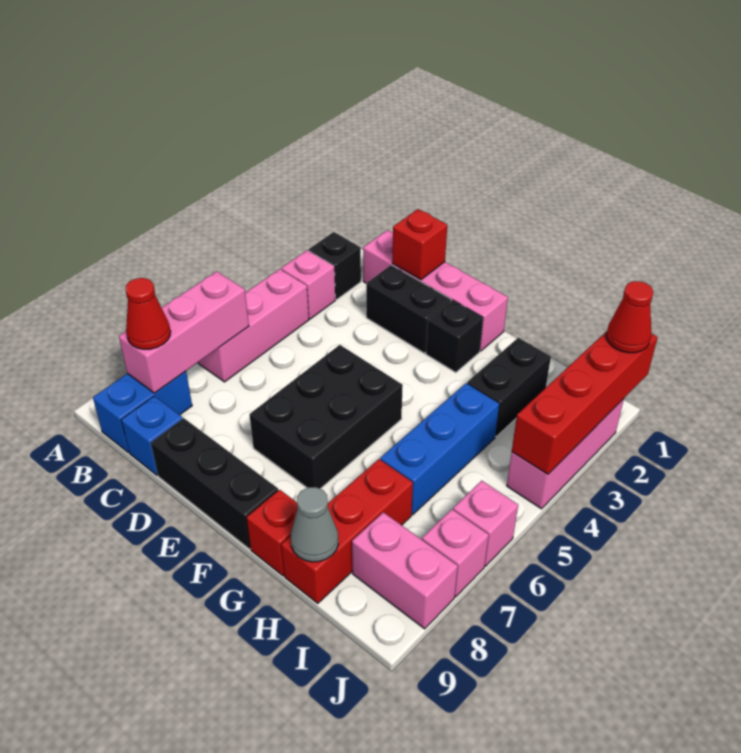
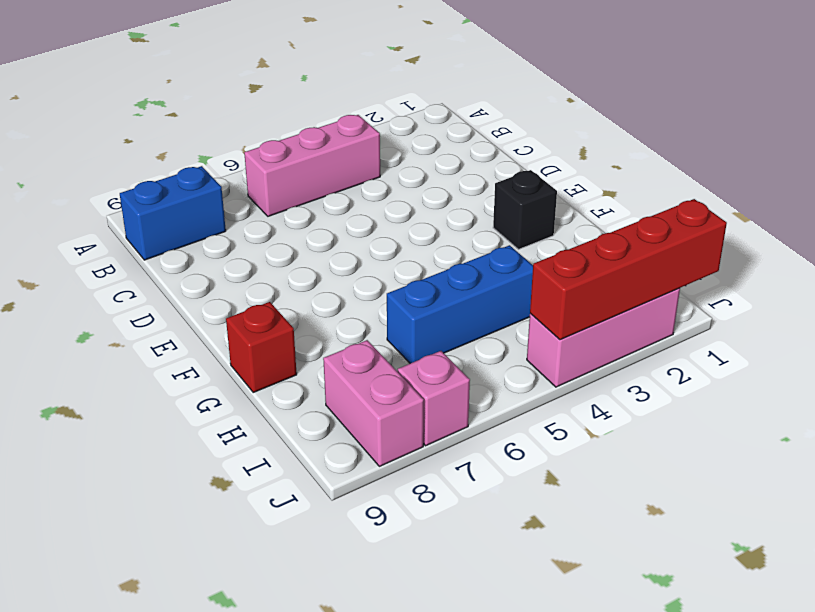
none -> black 1x1 brick [309,232,361,299]
none -> pink 1x1 brick [281,250,335,319]
none -> pink 1x4 brick [363,230,508,351]

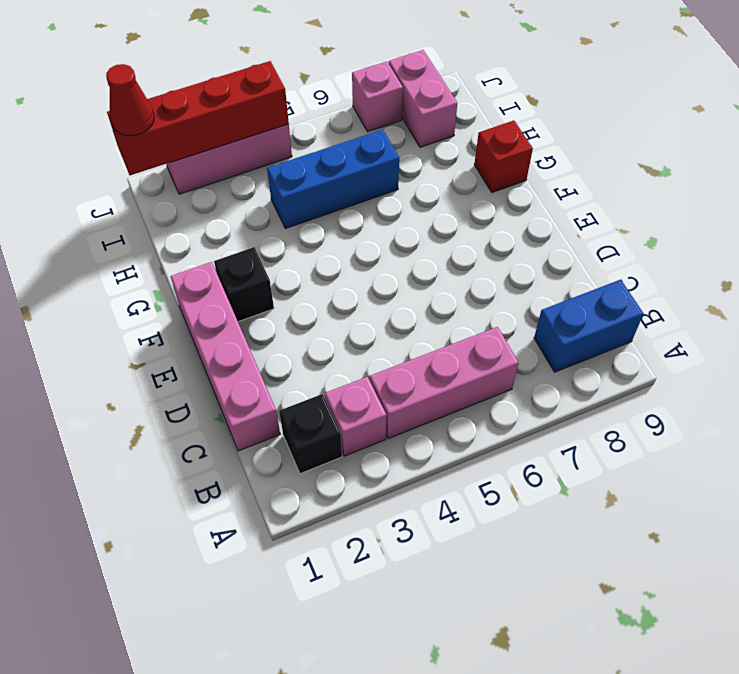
none -> blue 1x1 brick [121,396,183,475]
none -> black 1x2 brick [366,265,451,353]
none -> black 1x3 brick [151,418,278,549]

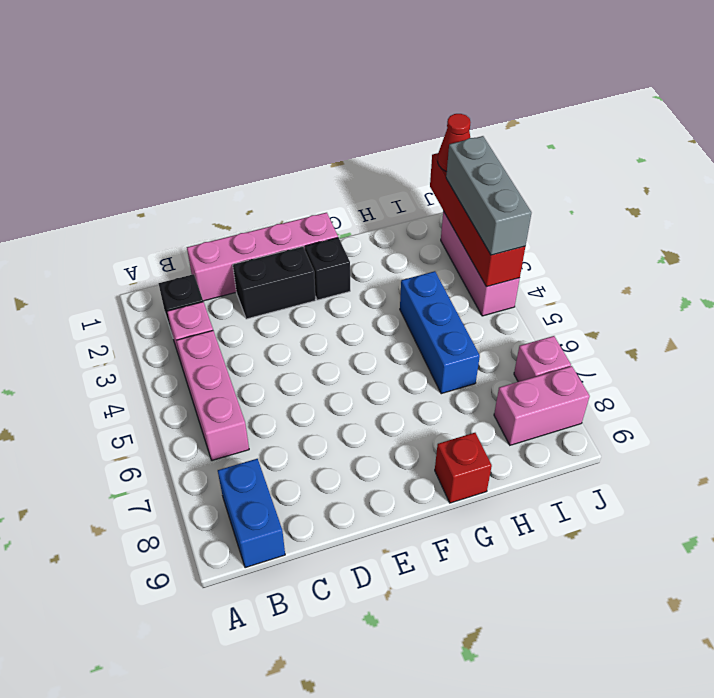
grey 1x3 brick [446,136,531,255] -> none
none -> blue 1x1 brick [121,396,183,475]
none -> black 1x3 brick [151,418,278,549]
none -> black 2x3 brick [249,345,403,489]

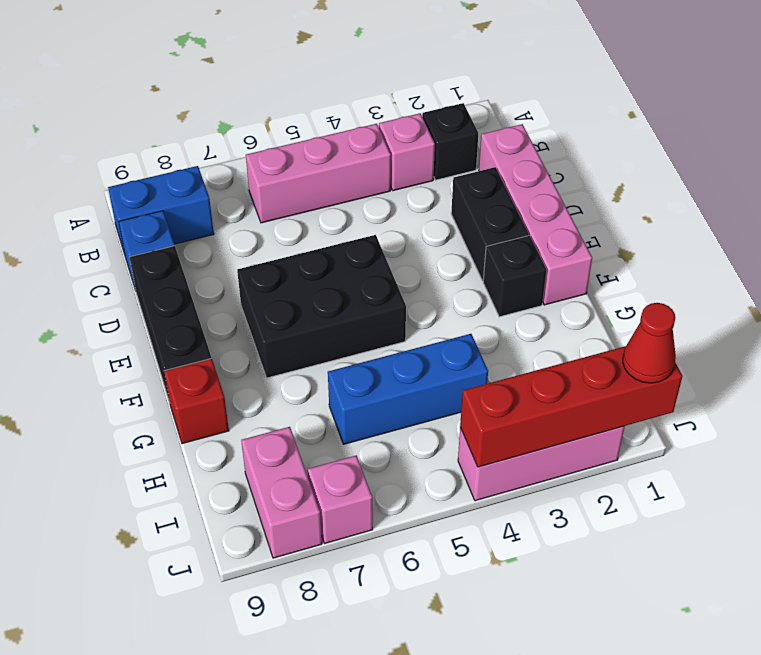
none -> black 1x2 brick [467,338,551,437]
none -> red 1x3 brick [281,459,413,603]
none -> pink 1x1 brick [453,481,518,566]

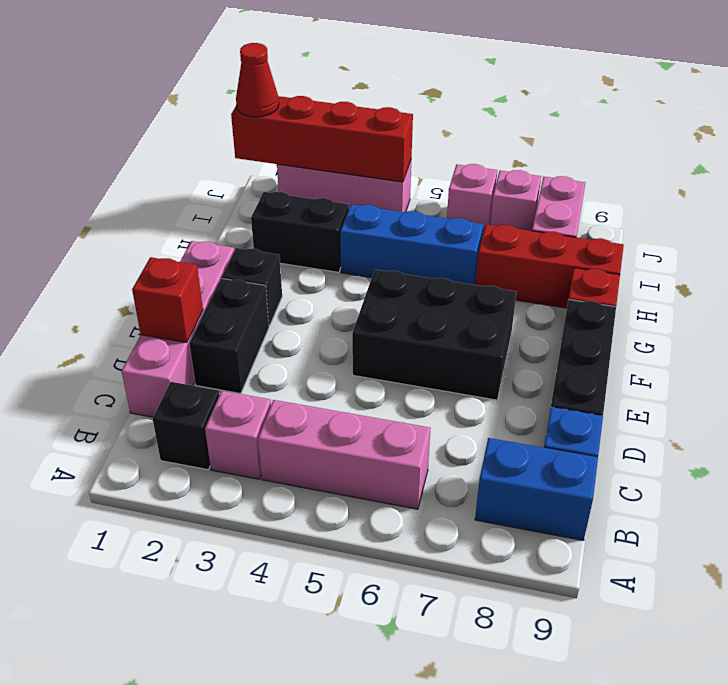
none -> pink 1x3 brick [119,271,249,393]
none -> grey 1x1 cone [291,487,338,562]
none -> red 1x1 cone [126,278,171,349]

